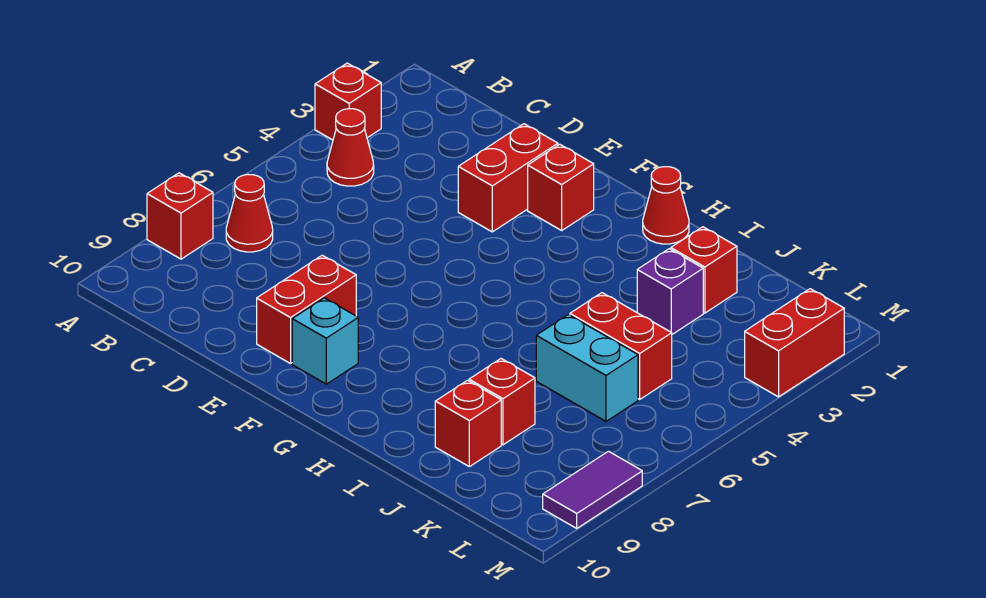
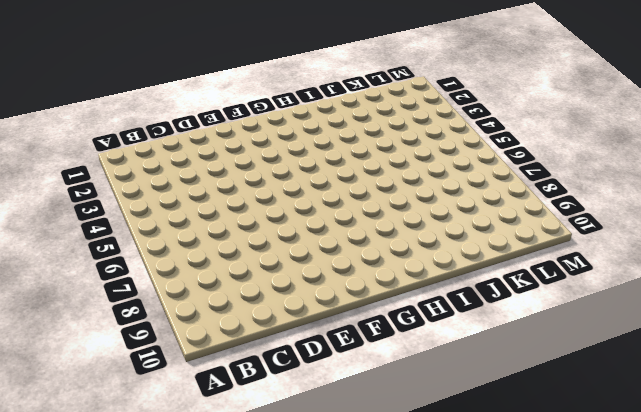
none -> red 1x1 brick [315,63,381,140]
none -> red 1x1 brick [147,173,213,259]
none -> red 1x1 cone [327,109,374,186]

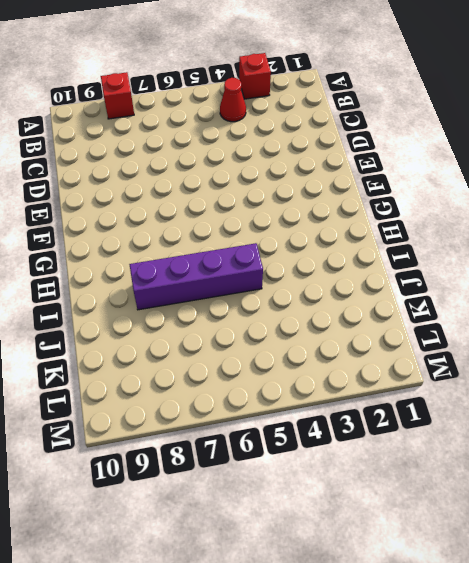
purple 1x4 brick [129,243,263,310] -> none
none -> red 1x1 cone [226,175,273,252]
none -> red 1x2 brick [458,124,558,232]
none -> red 1x2 brick [257,255,356,364]

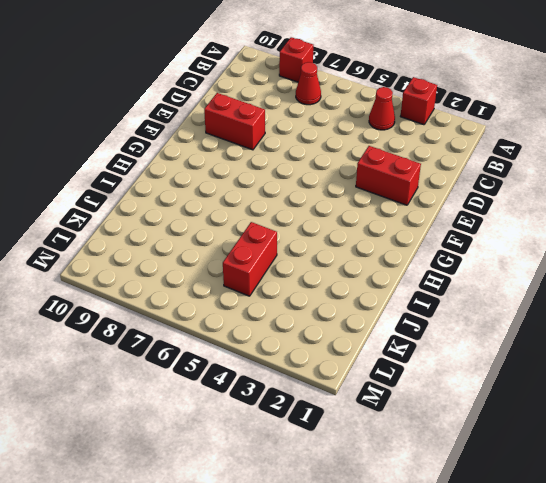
none -> red 1x1 brick [528,144,594,230]
none -> cyan 1x1 brick [292,298,358,384]
none -> red 1x1 cone [643,167,689,244]

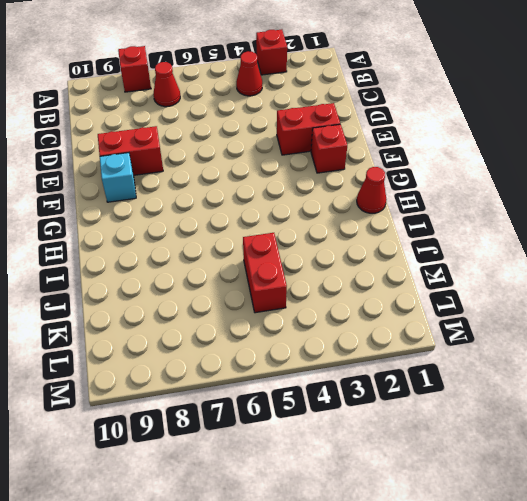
none -> red 1x1 brick [671,227,737,313]
none -> purple 1x1 brick [637,249,703,334]
none -> cyan 1x2 brick [536,315,638,421]

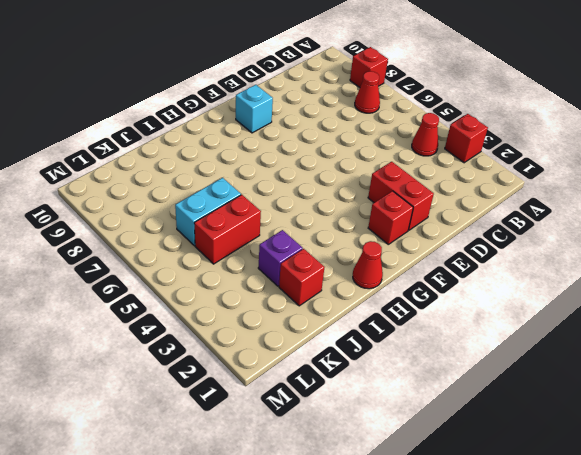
none -> red 1x2 brick [257,255,356,364]
none -> red 1x1 brick [469,359,535,445]
none -> red 1x1 brick [435,380,501,467]

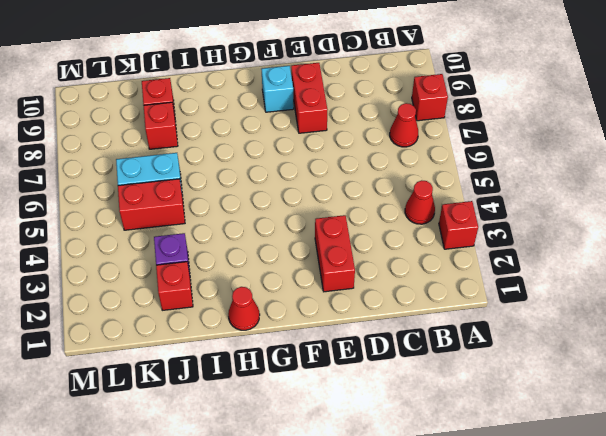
none -> red 1x1 brick [528,144,594,230]
none -> red 1x2 brick [745,289,844,397]
none -> purple 1x2 tile [543,451,642,528]

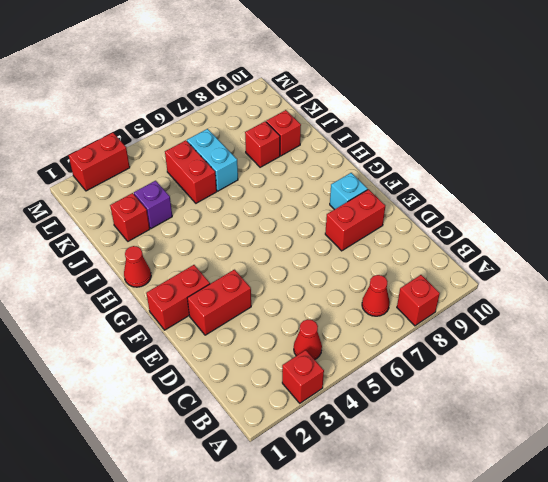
red 1x2 brick [146,265,210,330] -> red 1x1 brick [528,144,594,230]
none -> purple 1x2 tile [543,451,642,528]

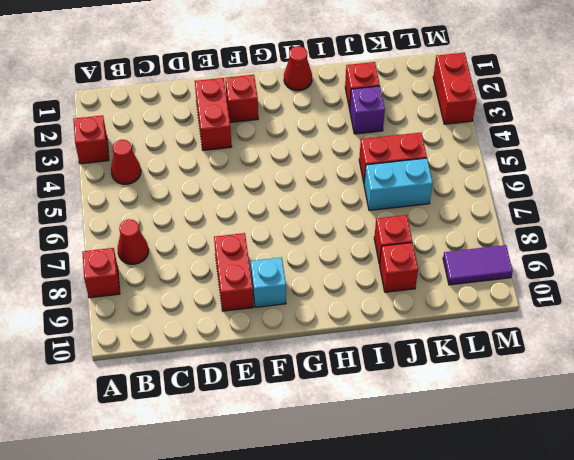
purple 1x2 tile [443,245,513,285] -> purple 1x2 tile turned to [543,451,642,528]

